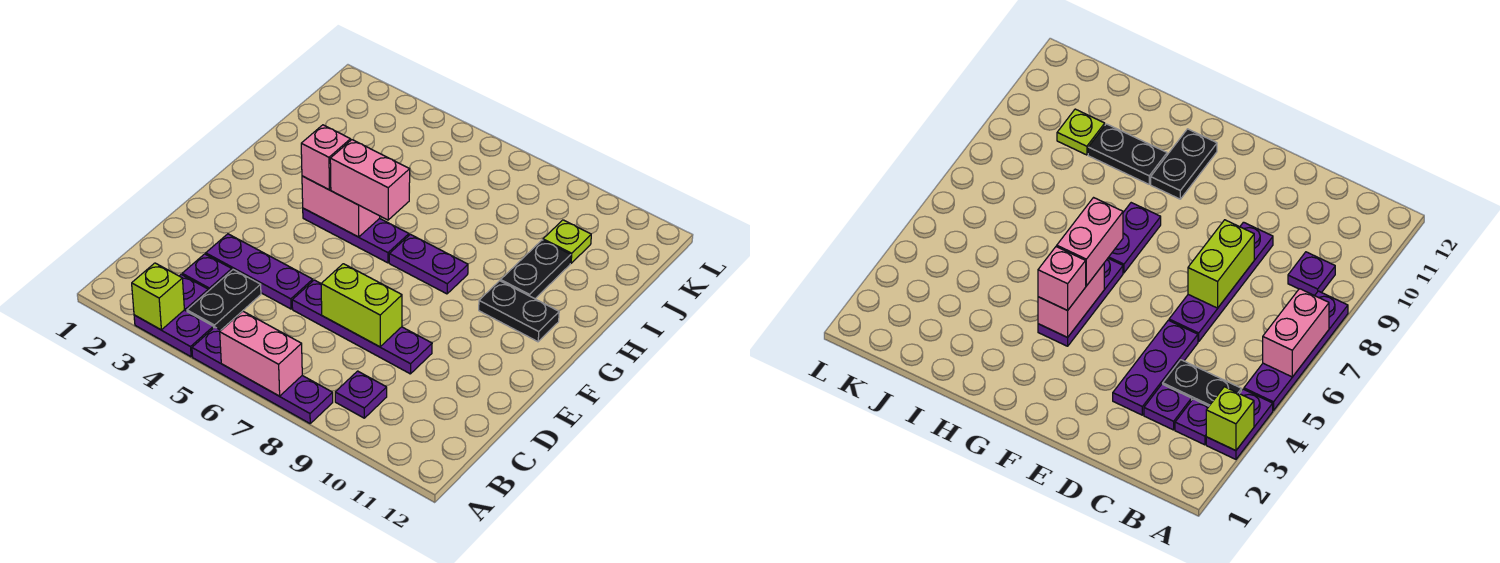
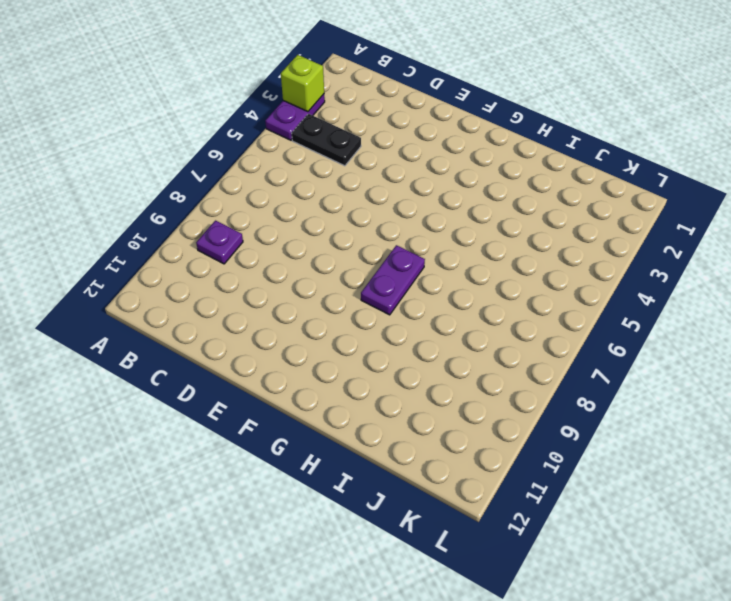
none -> purple 1x4 plate [192,327,333,423]
none -> purple 1x1 plate [180,275,208,311]
none -> purple 1x1 plate [182,254,232,291]

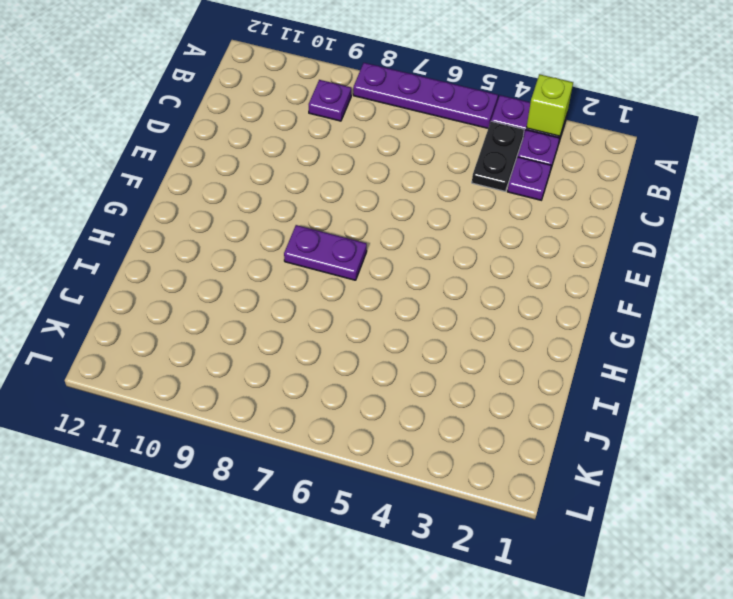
none -> purple 1x3 plate [206,234,313,309]
none -> purple 1x4 plate [292,280,432,374]
none -> purple 1x3 plate [303,208,409,263]

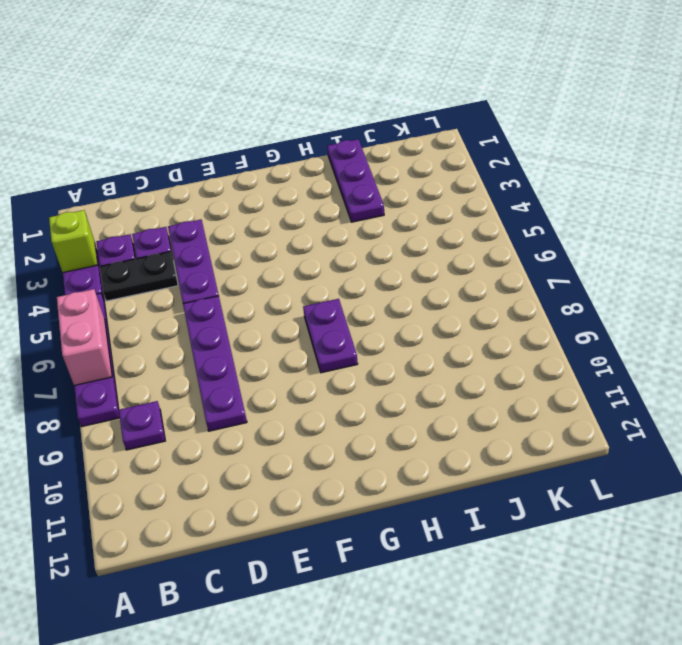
purple 1x3 plate [327,139,384,222] -> purple 1x3 plate moved to [303,208,409,263]
none -> black 1x2 plate [479,281,559,342]
none -> black 1x2 plate [501,240,571,299]
none -> lime 1x1 plate [543,220,591,263]

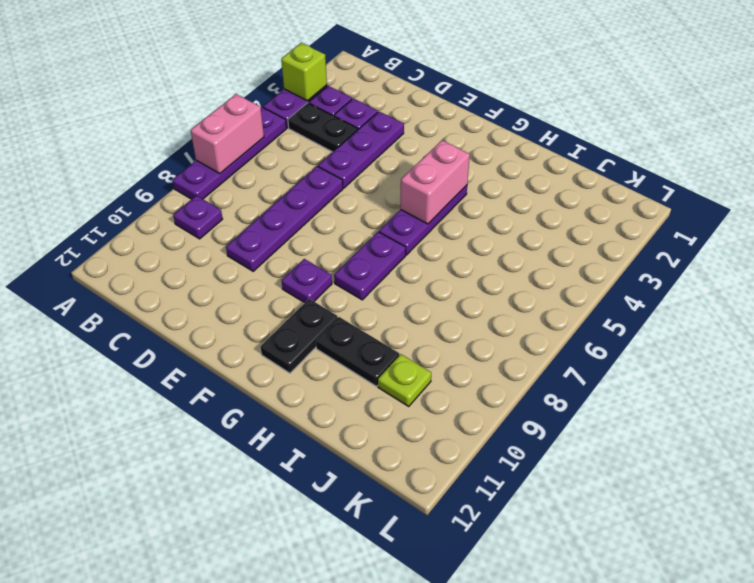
purple 1x1 plate [281,259,332,303] -> none
none -> lime 1x2 brick [321,264,402,347]
none -> pink 1x1 brick [301,125,351,190]
none -> pink 1x2 brick [330,140,410,220]

